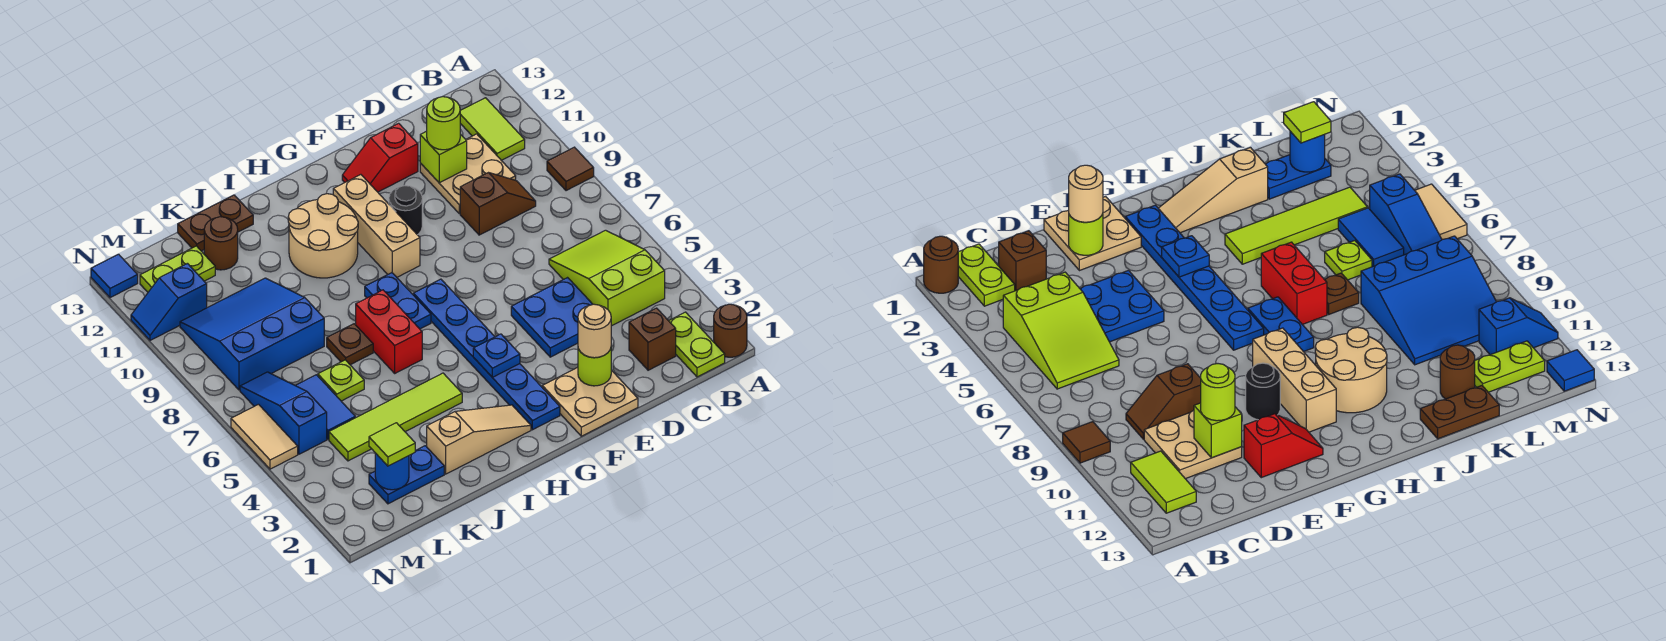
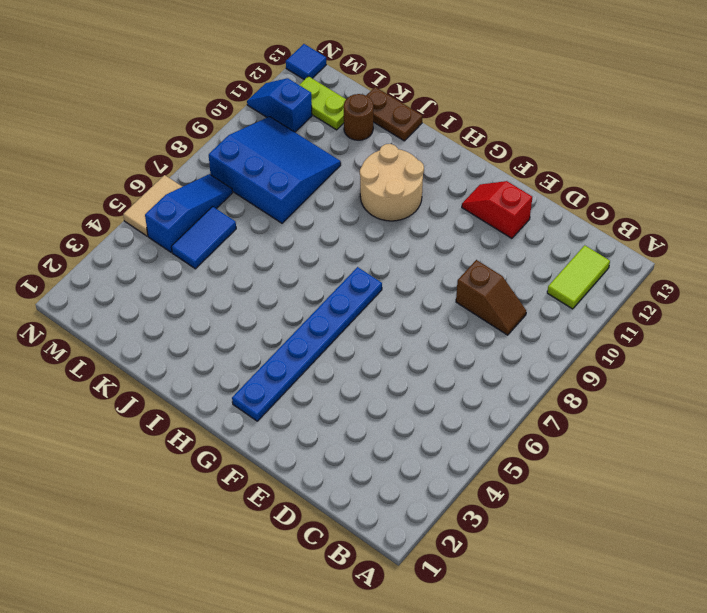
none -> brown 1x1 round brick [714,304,747,357]
none -> brown 1x1 tile [547,147,594,191]
none -> lime 1x2 plate [669,312,725,377]
none -> lime 2x3 slope [549,230,665,326]

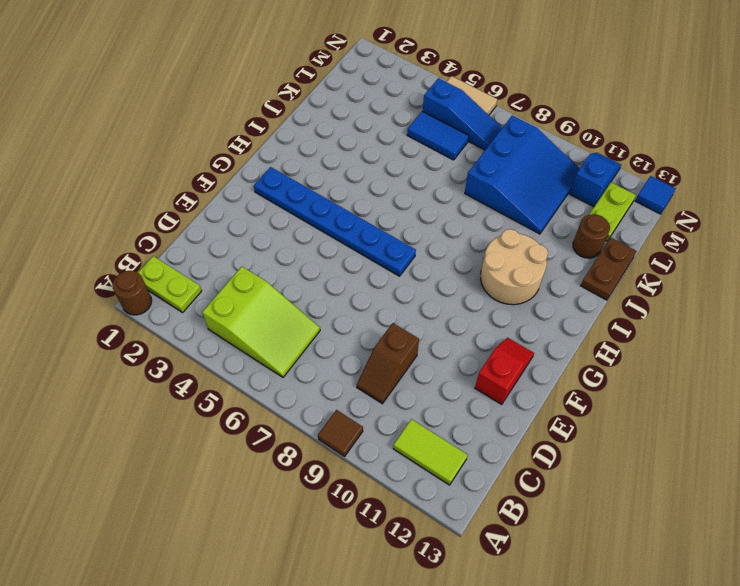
none -> brown 1x1 brick [629,308,676,370]
none -> tan 2x2 plate [420,134,516,214]
none -> blue 2x2 plate [511,278,593,357]
none -> tan 2x2 plate [542,367,638,436]

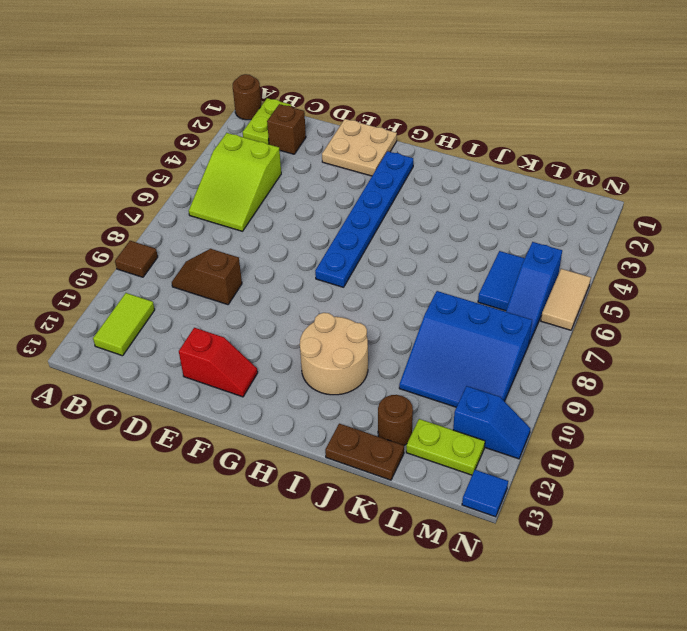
none -> tan 2x2 plate [420,134,516,214]
none -> blue 2x2 plate [511,278,593,357]
none -> black 1x1 round brick [389,186,422,235]
none -> tan 1x3 brick [333,175,420,277]

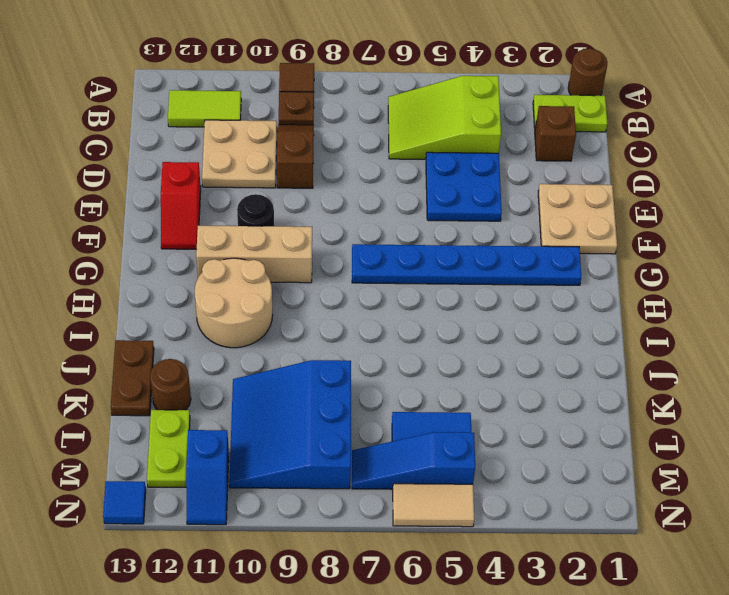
brown 1x1 plate [279,92,314,125] -> brown 1x1 plate moved to [327,324,373,365]
none -> tan 1x3 slope [427,405,531,474]
none -> blue 1x2 plate [365,273,431,329]
none -> lime 1x4 tile [329,373,462,461]
none -> red 1x2 brick [356,290,422,373]

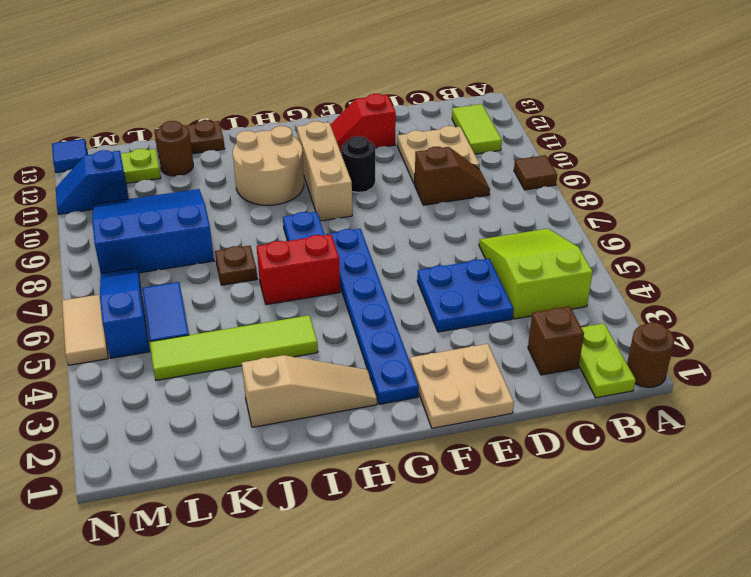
red 1x2 brick [257,234,340,305] -> red 1x2 brick turned to [356,290,422,373]
none -> blue 1x2 plate [369,446,444,504]
none -> lime 1x1 plate [318,360,364,401]
none -> lime 1x1 brick [420,131,467,183]
none -> lime 1x1 round brick [578,349,611,386]

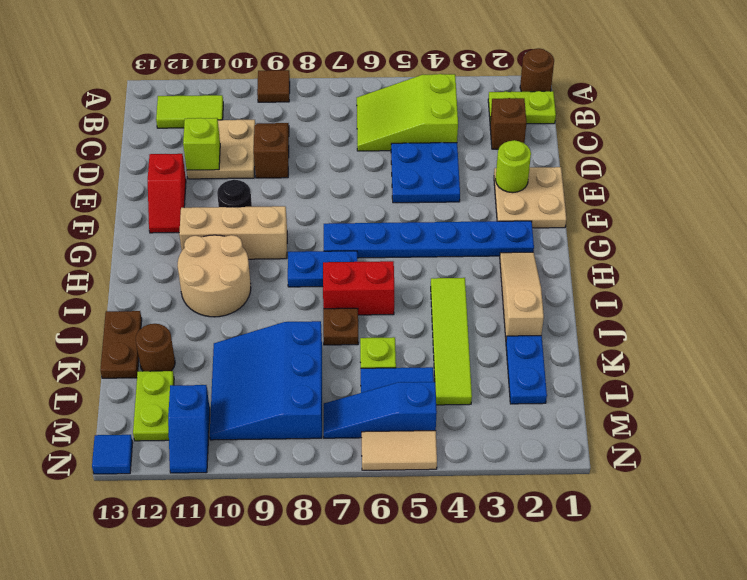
none -> blue 1x1 plate [473,334,520,377]
none -> blue 1x1 round brick [375,453,409,490]
none -> lime 1x1 round brick [427,97,460,150]
none -> tan 1x1 round brick [578,304,611,358]

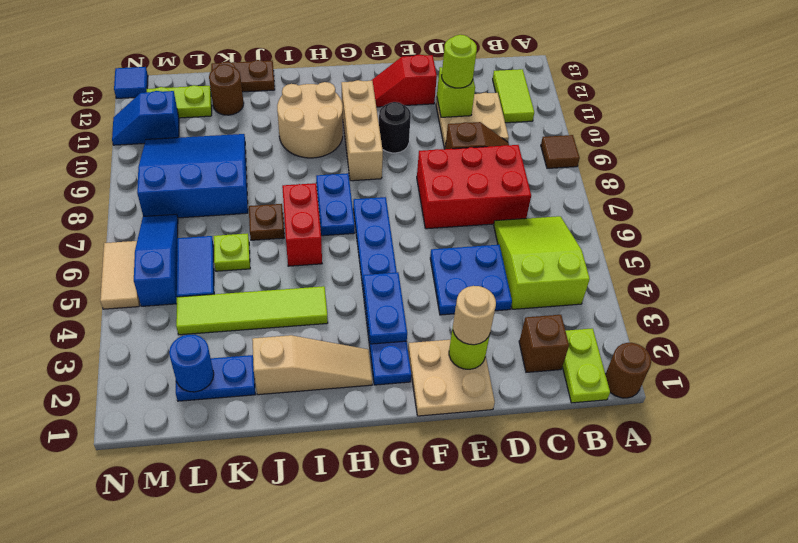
red 2x3 brick [417,145,531,229] -> none
blue 1x2 plate [363,272,407,344] -> blue 1x1 plate [473,334,520,377]
none -> lime 1x1 tile [369,423,415,466]

